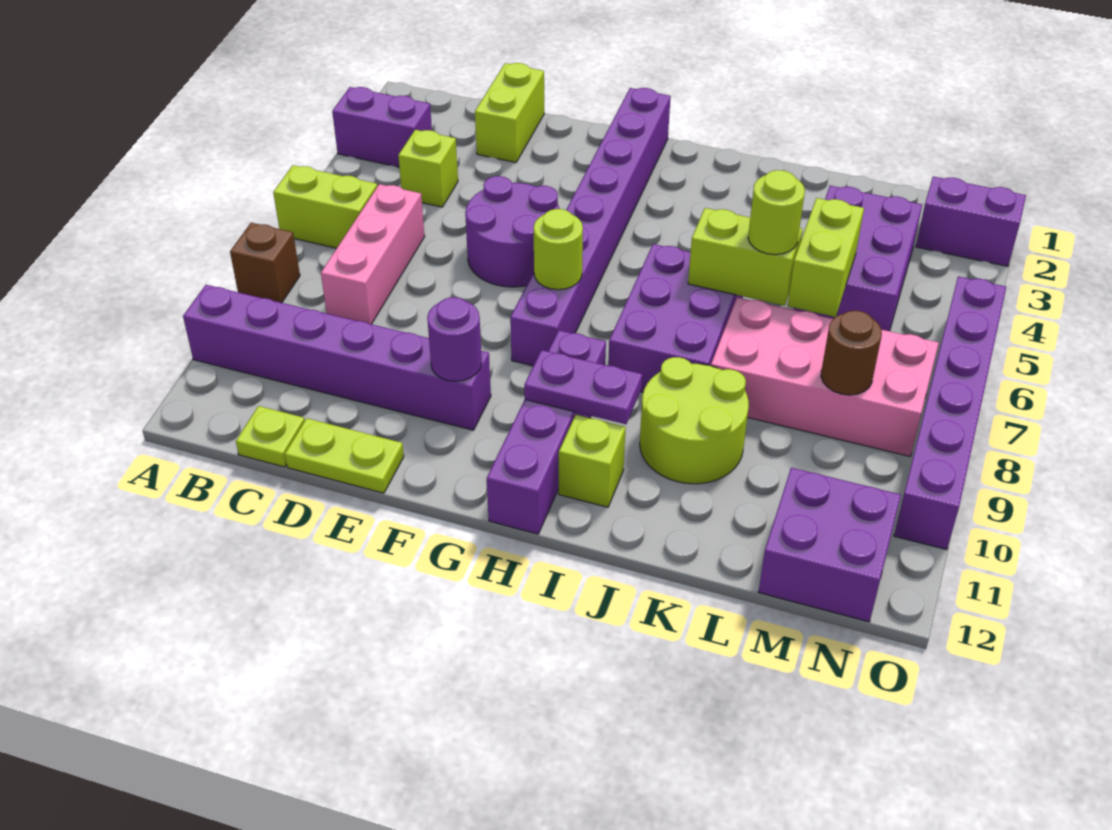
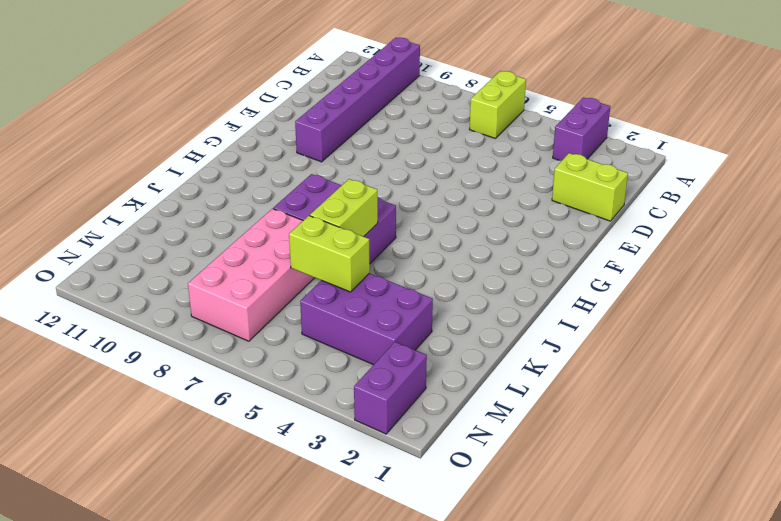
none -> brown 1x1 brick [230,223,300,303]
none -> lime 1x1 brick [398,130,458,207]
none -> pink 1x3 brick [321,184,425,324]

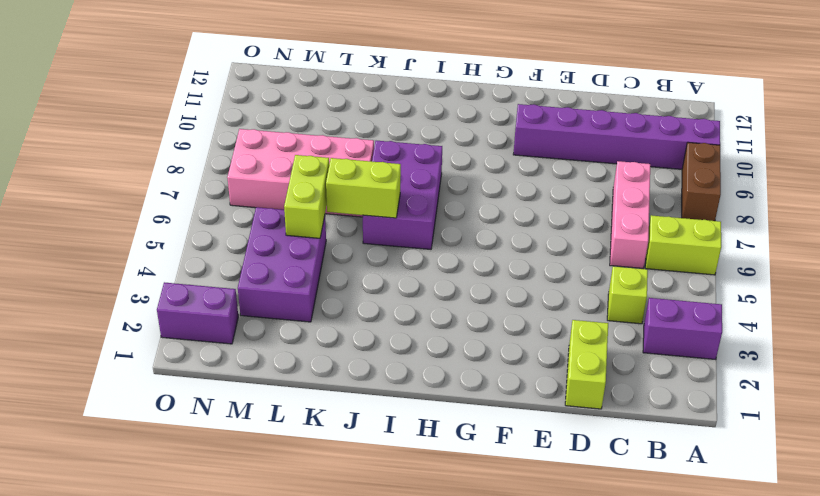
brown 1x2 brick [682,142,721,221] -> brown 1x1 brick [230,223,300,303]
none -> lime 1x1 plate [236,406,305,467]
none -> lime 1x2 plate [285,418,404,493]
none -> purple 2x2 round brick [465,176,559,287]

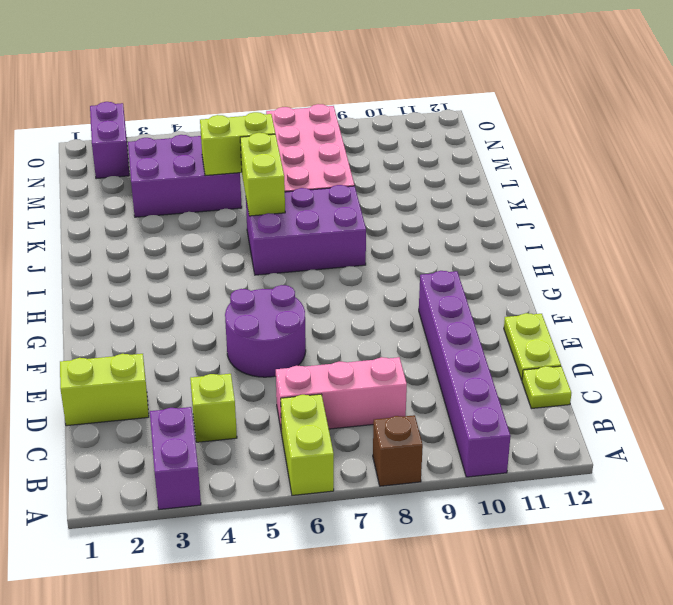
none -> purple 1x8 brick [510,88,671,366]
none -> purple 1x4 brick [487,330,606,534]
none -> lime 1x1 brick [559,415,626,507]

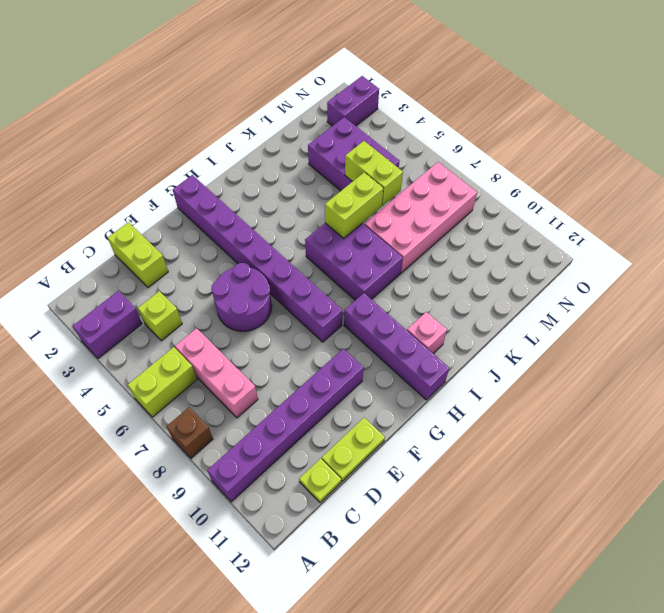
pink 1x1 brick [407,312,447,354] -> lime 1x1 brick [559,415,626,507]
none -> lime 2x2 round brick [640,357,749,484]
none -> purple 2x2 brick [759,468,901,622]
none -> purple 1x6 brick [894,276,1006,550]

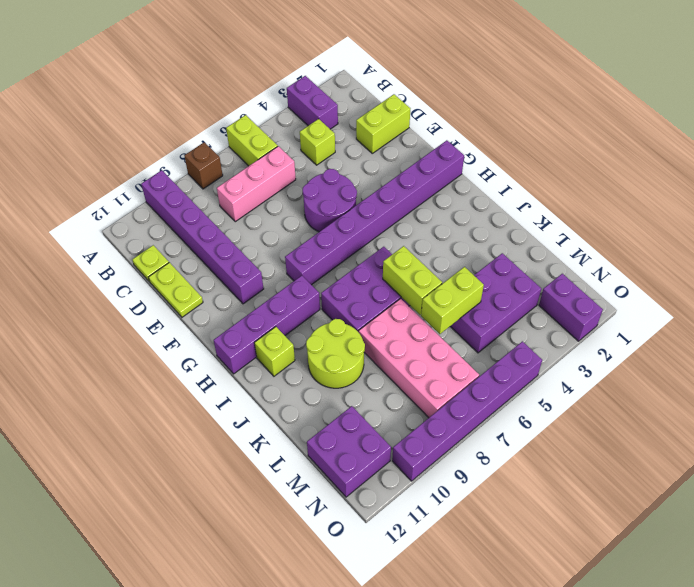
none -> purple 1x1 round brick [427,297,482,381]
none -> lime 1x1 round brick [534,209,583,290]
none -> purple 1x2 plate [524,350,642,424]

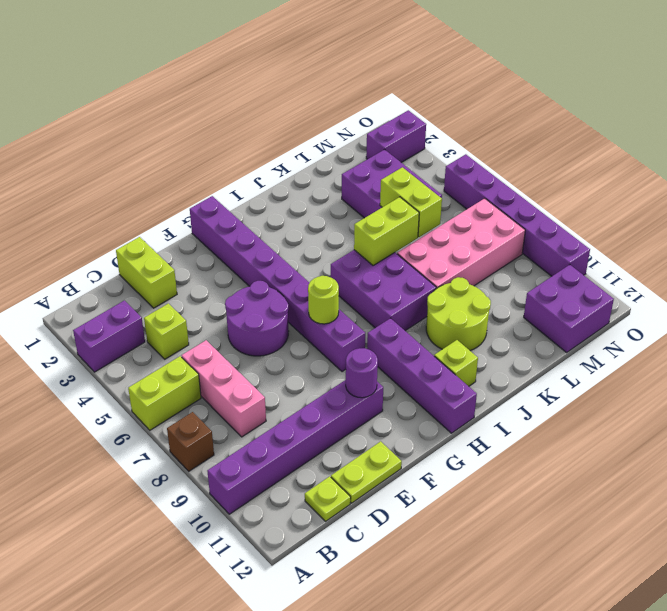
none -> purple 1x2 plate [524,350,642,424]
none -> brown 1x1 round brick [821,311,882,395]
none -> lime 1x1 round brick [748,170,805,255]

